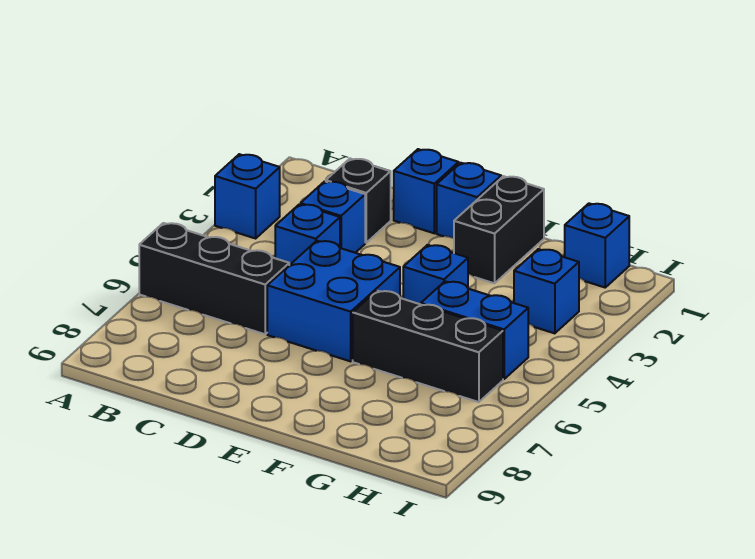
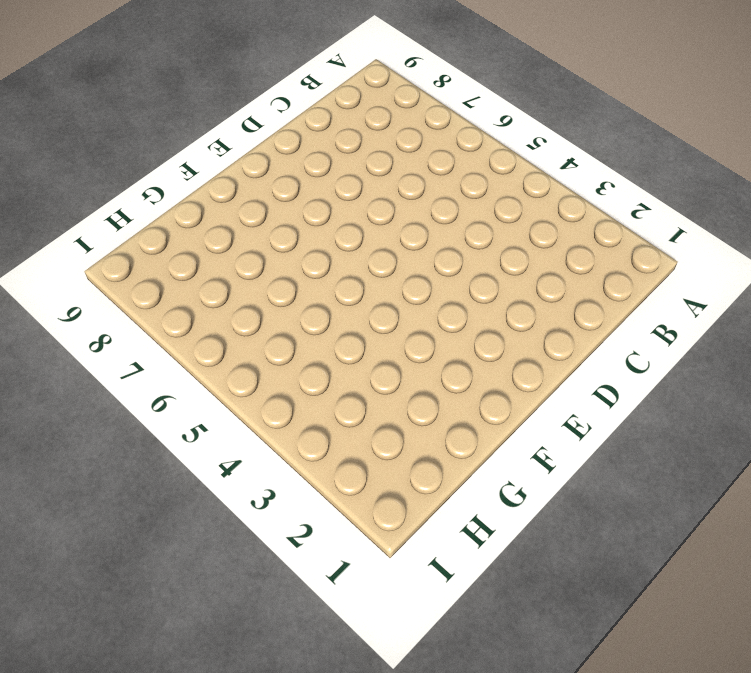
none -> blue 1x1 brick [215,154,280,238]
none -> black 1x3 brick [139,223,289,334]
none -> black 1x1 brick [326,159,391,243]

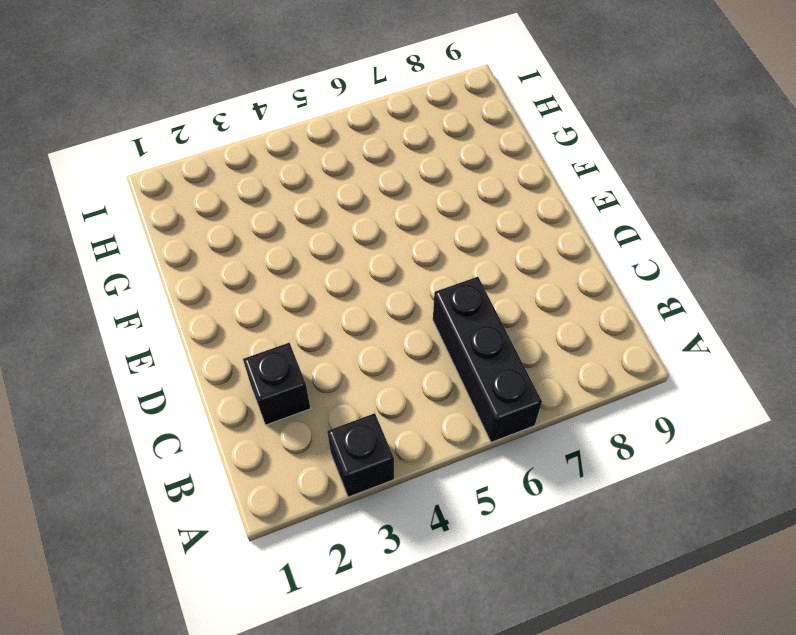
black 1x1 brick [327,413,394,497] -> blue 1x1 brick [215,154,280,238]
none -> blue 1x1 brick [301,181,365,253]
none -> blue 1x1 brick [275,204,340,265]
none -> blue 1x1 brick [394,149,459,233]

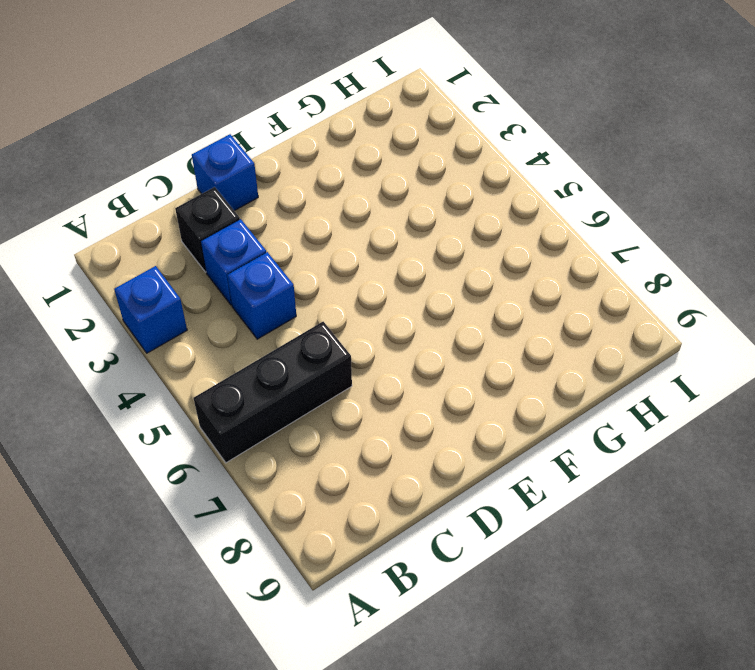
none -> blue 2x2 brick [267,241,400,361]
none -> blue 1x1 brick [437,163,501,238]
none -> black 1x2 brick [454,176,544,283]

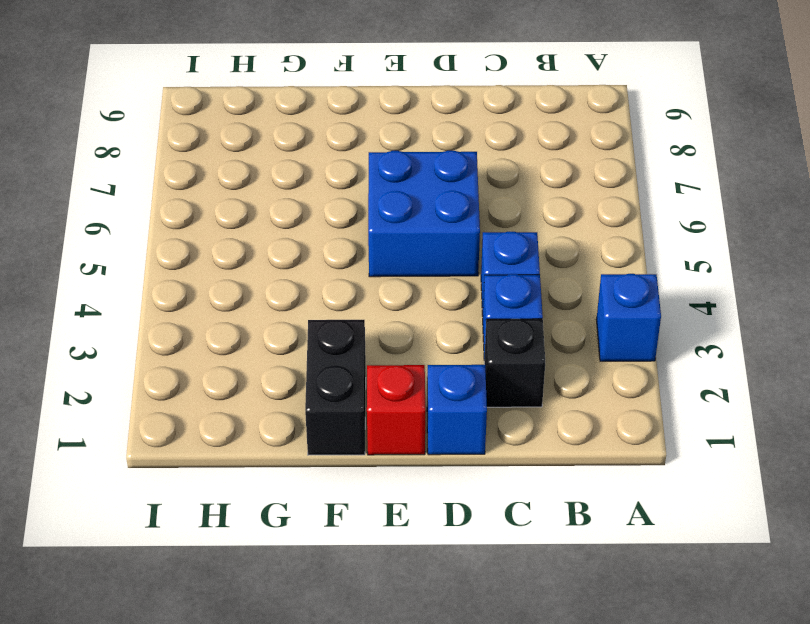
red 1x1 brick [367,365,425,455] -> blue 1x1 brick [437,163,501,238]
none -> black 1x3 brick [139,223,289,334]
none -> blue 1x1 brick [403,245,468,304]
none -> black 1x3 brick [353,291,503,402]

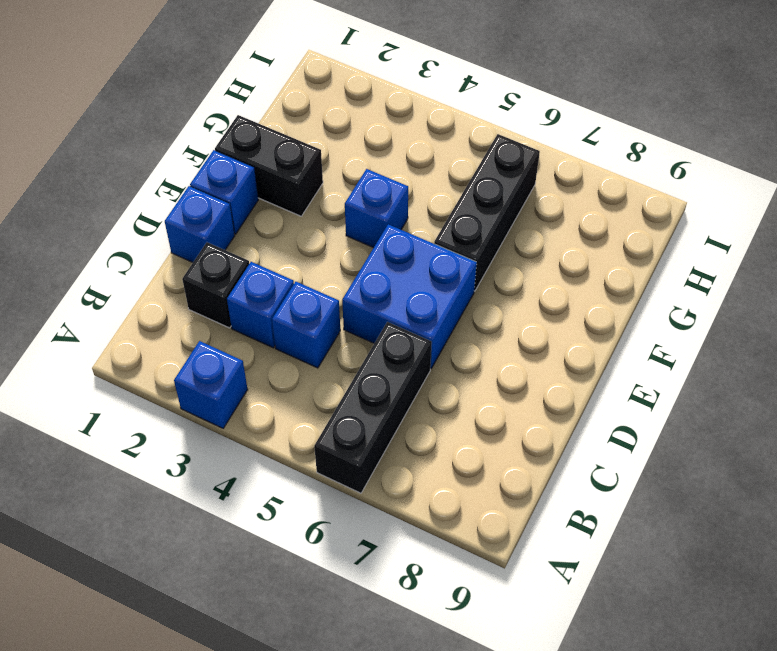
none -> blue 1x2 brick [421,281,528,379]
none -> blue 1x1 brick [565,203,629,287]
none -> blue 1x1 brick [514,249,579,333]

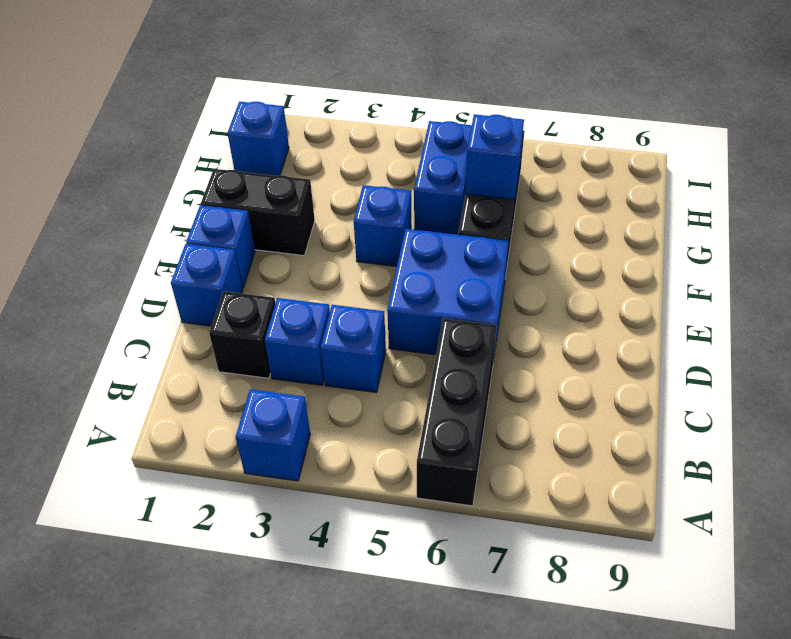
blue 1x1 brick [465,114,524,200] -> blue 1x1 brick moved to [514,249,579,333]

